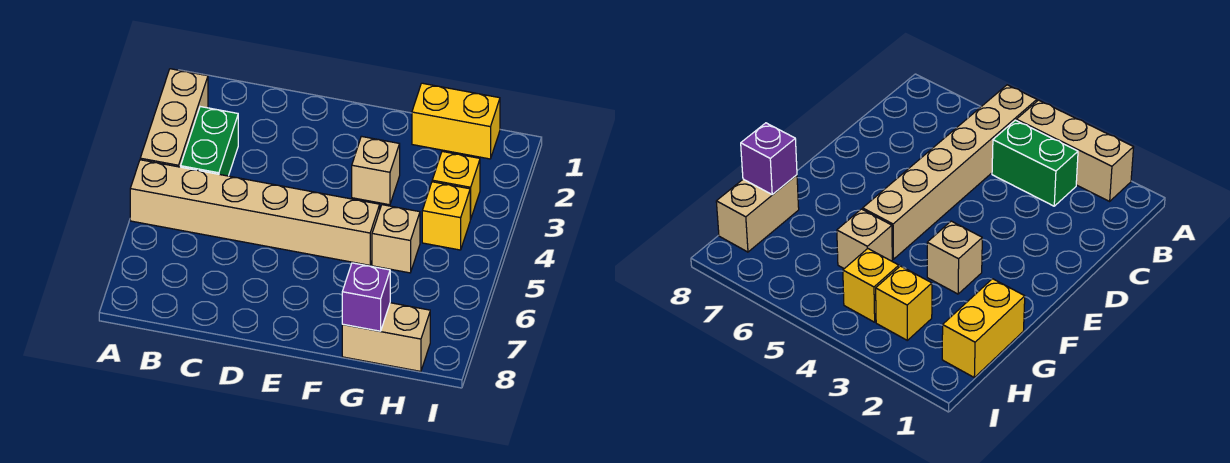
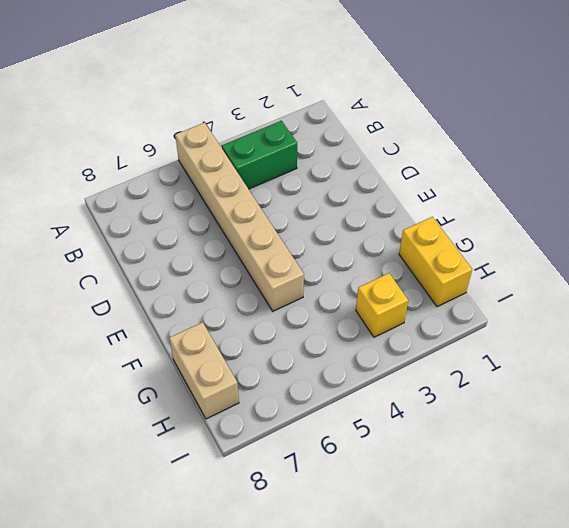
none -> tan 1x3 brick [140,69,208,167]
none -> tan 1x1 brick [352,136,400,205]

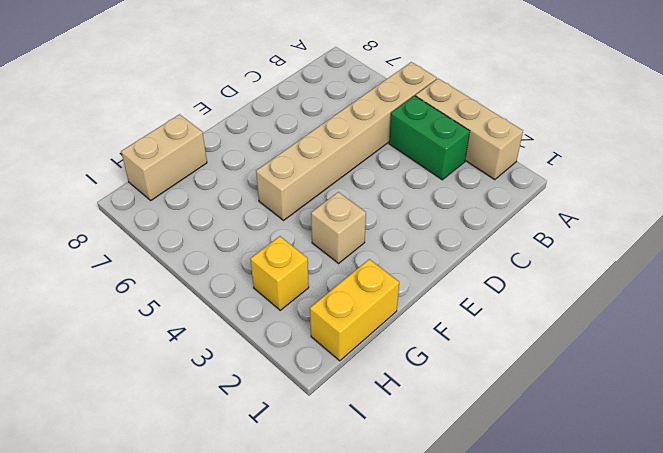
none -> tan 1x1 brick [372,205,420,273]
none -> yellow 1x1 brick [422,182,470,250]

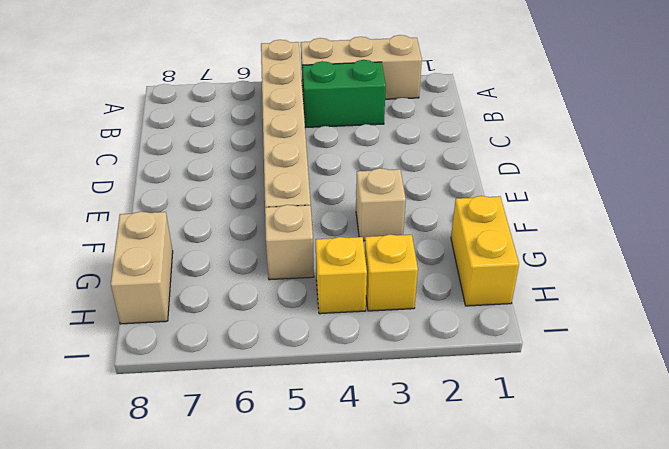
none -> purple 1x1 brick [342,263,390,331]

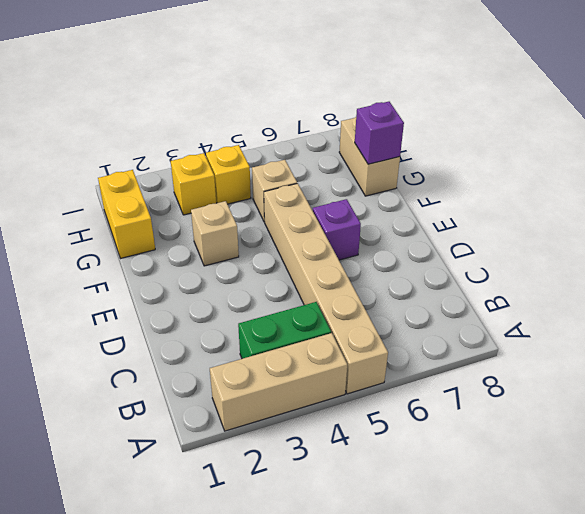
purple 1x1 brick [313,199,361,260] -> none

